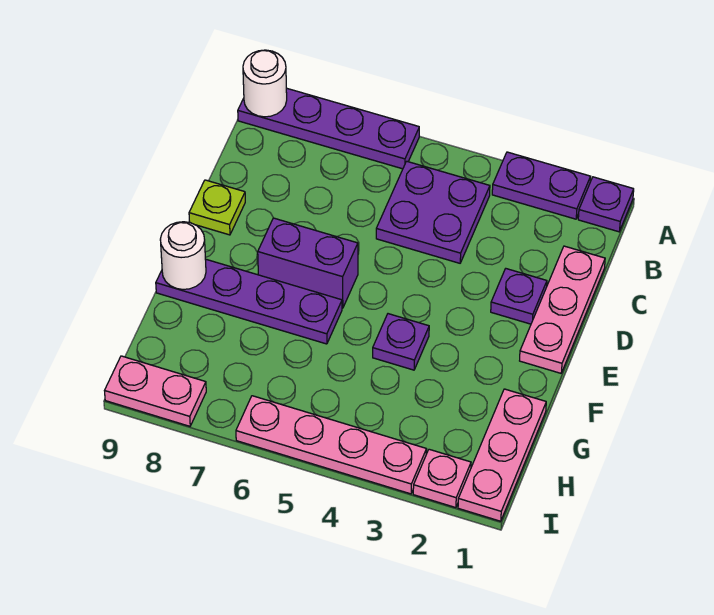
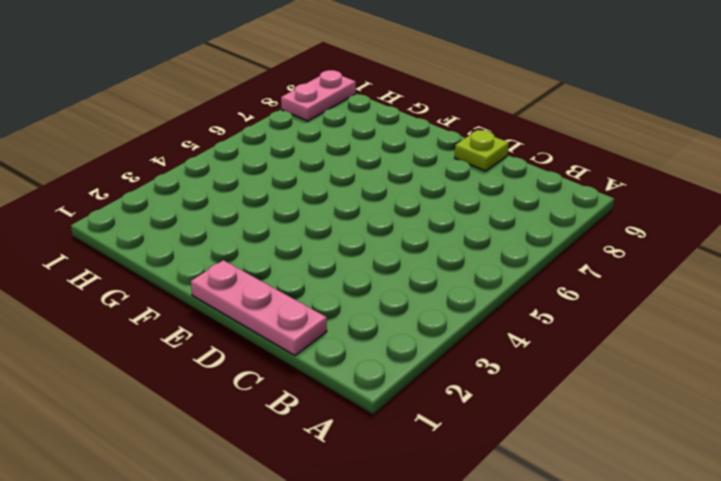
none -> purple 1x1 plate [578,177,634,232]
none -> purple 1x2 plate [492,152,591,219]
none -> purple 1x4 plate [238,88,419,169]

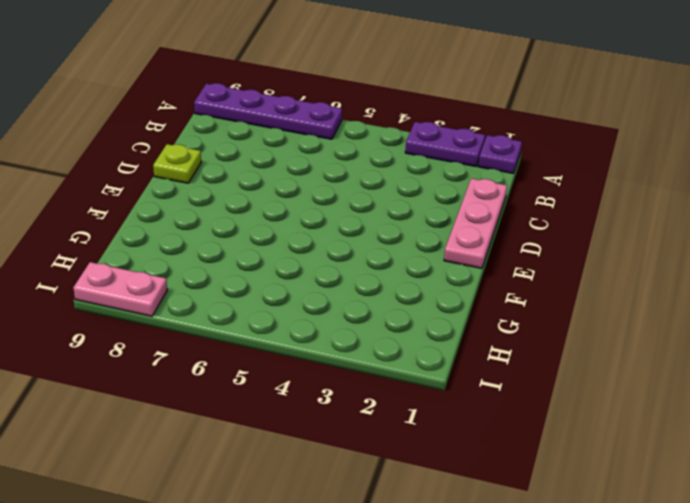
none -> purple 2x2 plate [376,161,490,263]
none -> purple 1x1 plate [491,269,547,324]
none -> purple 1x2 brick [258,218,358,308]

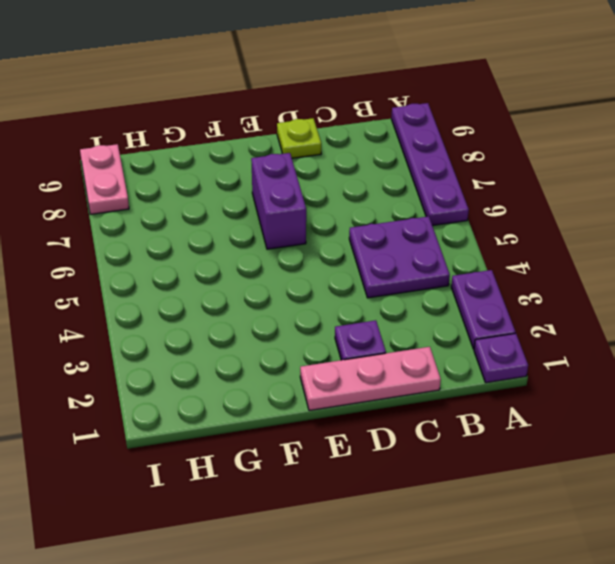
none -> purple 1x1 plate [373,314,429,370]
none -> purple 1x4 plate [156,259,342,344]
none -> pink 1x3 plate [458,389,546,521]

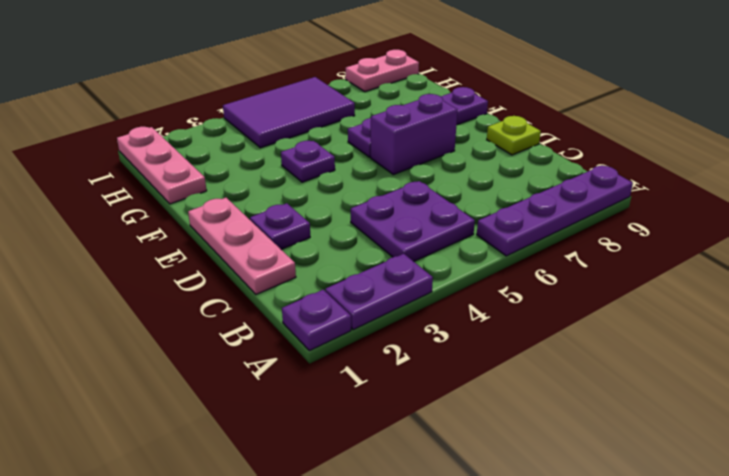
purple 2x3 tile [223,77,355,148] -> pink 1x4 plate [236,396,427,494]
none -> pink 1x1 plate [413,449,471,508]
none -> white 1x1 round brick [243,50,287,117]
none -> white 1x1 round brick [160,222,206,289]

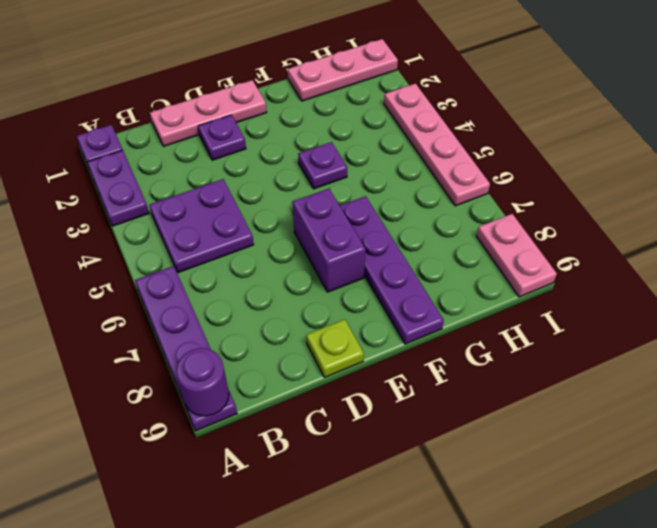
purple 1x1 round brick [176,348,229,416] -> white 1x1 round brick [243,50,287,117]
none -> pink 1x1 plate [413,449,471,508]
none -> white 1x1 round brick [160,222,206,289]

